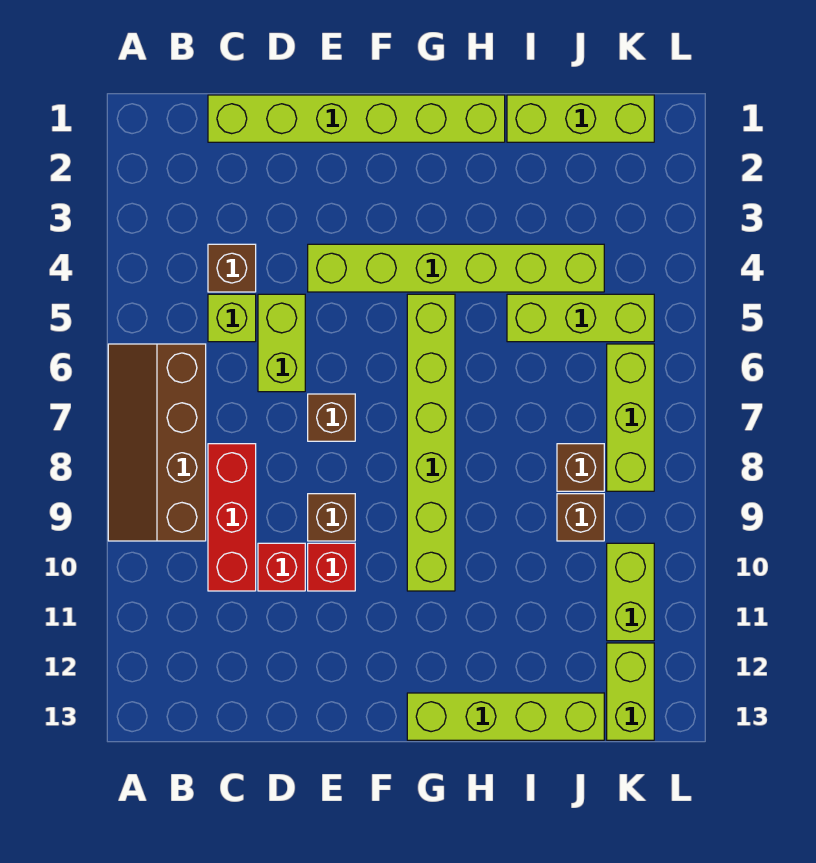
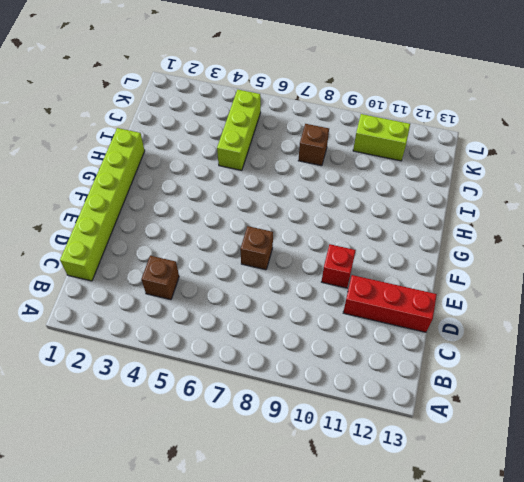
red 1x3 brick [343,275,437,332] -> red 1x3 brick moved to [208,444,256,591]
none -> brown 2x4 slope [108,344,206,541]
none -> lime 1x1 brick [208,294,256,342]
none -> lime 1x2 brick [258,294,305,392]

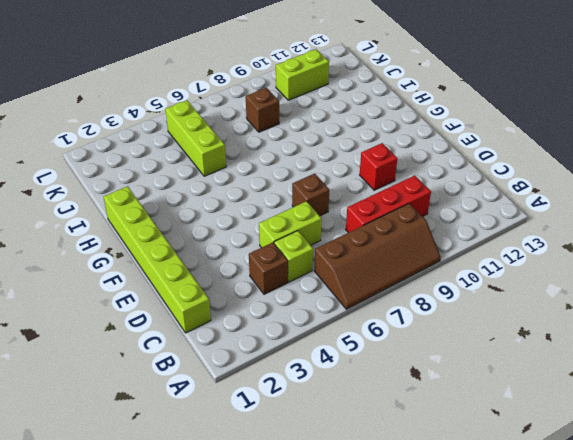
none -> red 1x1 brick [258,543,305,591]
none -> lime 1x6 brick [308,244,604,292]
none -> brown 1x1 brick [308,494,355,541]

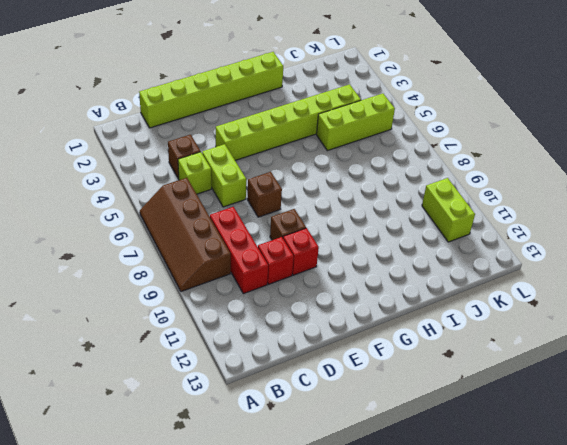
none -> lime 1x6 brick [407,294,455,591]
none -> lime 1x4 brick [407,693,604,740]
none -> lime 1x3 brick [507,95,654,142]

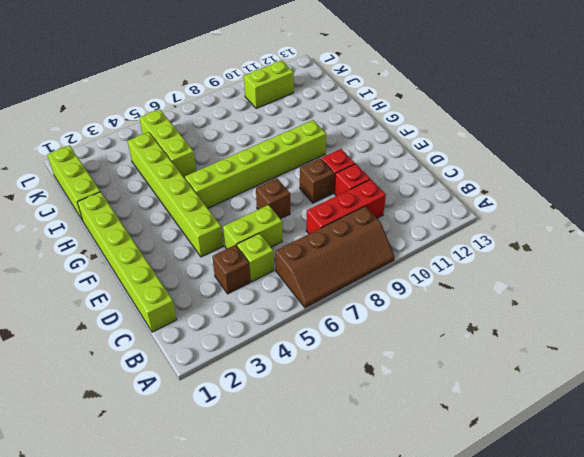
none -> lime 1x4 brick [407,693,604,740]
none -> brown 1x1 brick [557,444,604,491]
none -> brown 1x1 brick [557,494,604,541]

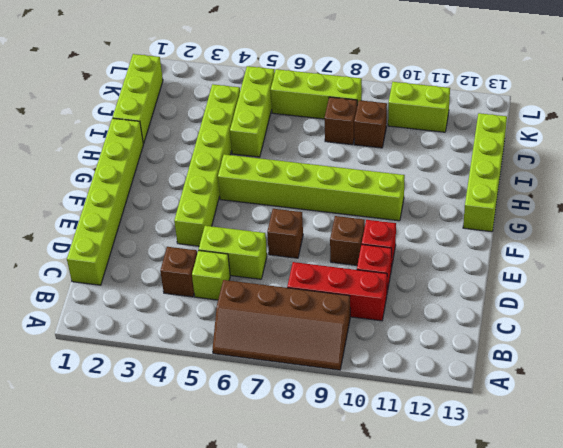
none -> lime 1x2 brick [607,643,654,740]

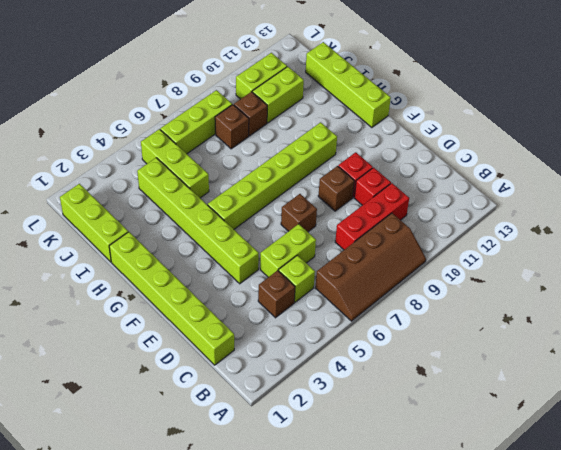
lime 1x2 brick [252,67,304,123] -> lime 1x2 brick moved to [607,643,654,740]

